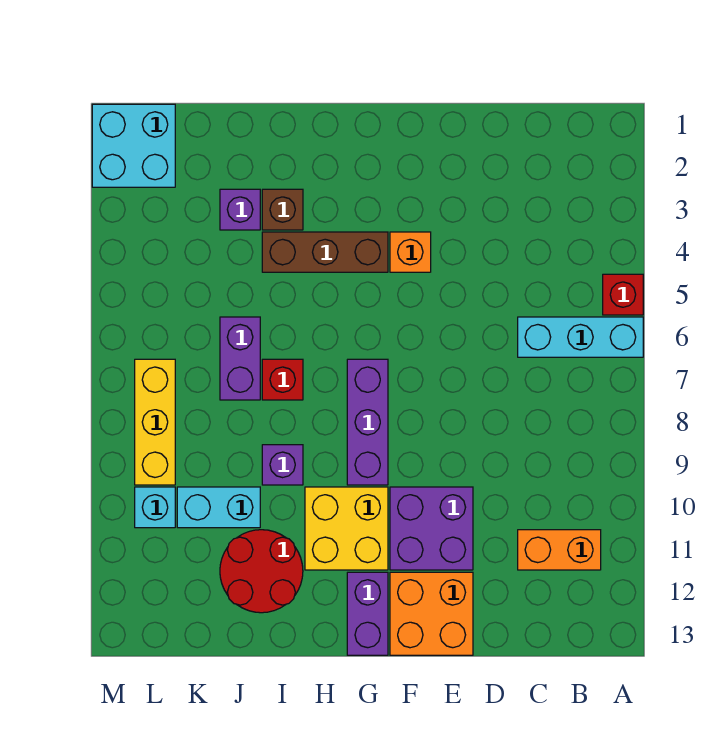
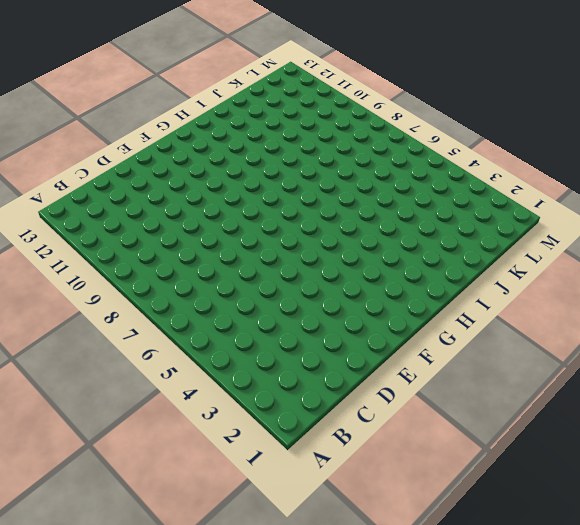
none -> red 1x1 brick [603,274,643,315]
none -> cyan 1x3 brick [518,317,643,357]
none -> orange 1x2 brick [518,530,601,570]

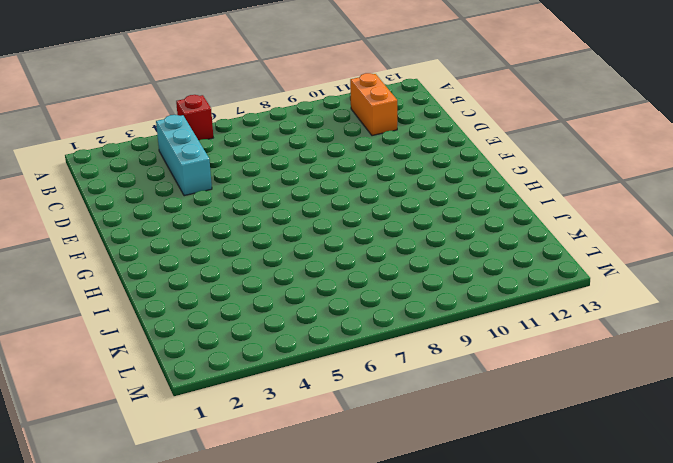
cyan 1x3 brick [156,115,212,196] -> cyan 1x3 brick moved to [518,317,643,357]
none -> purple 2x2 brick [390,487,473,570]
none -> orange 2x2 brick [390,572,473,655]
none -> orange 1x1 brick [390,232,431,272]

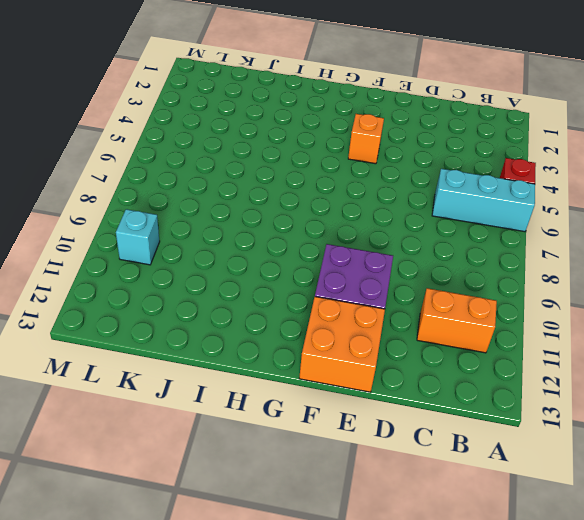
none -> brown 1x3 brick [262,232,388,272]
none -> purple 1x3 brick [347,359,388,485]
none -> yellow 2x2 brick [305,487,388,570]

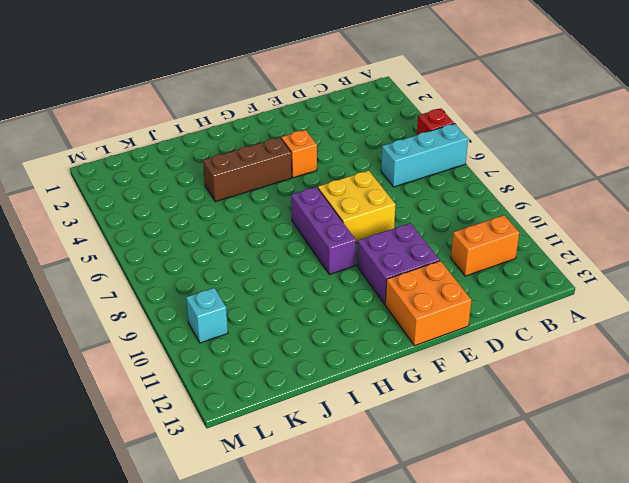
yellow 2x2 brick [318,170,396,243] -> yellow 2x2 brick moved to [305,487,388,570]
none -> purple 1x2 brick [347,572,388,655]
none -> brown 1x1 brick [262,189,303,230]
none -> red 1x1 brick [262,359,303,400]

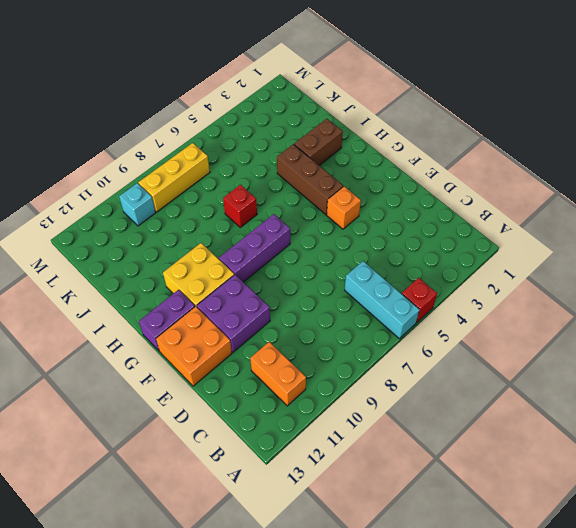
brown 1x2 brick [294,119,343,166] -> brown 1x1 brick [262,189,303,230]
none -> purple 1x1 brick [262,445,303,485]
none -> red 2x2 round brick [220,530,303,613]
none -> purple 1x1 brick [220,189,260,230]

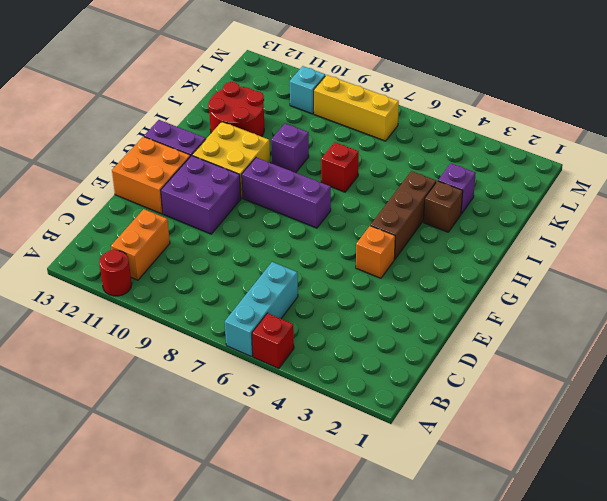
red 1x1 round brick [99,250,132,296] -> none
none -> purple 1x2 brick [220,317,260,400]
none -> cyan 1x2 brick [177,487,260,528]
none -> cyan 2x2 brick [92,104,175,187]

